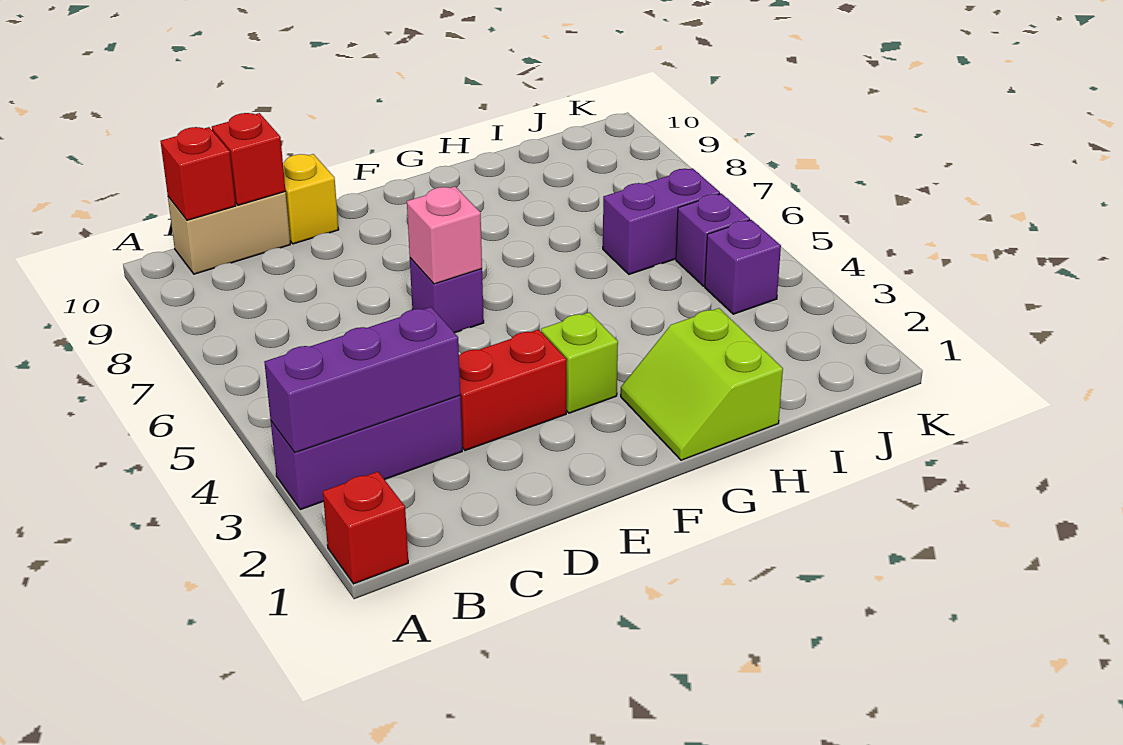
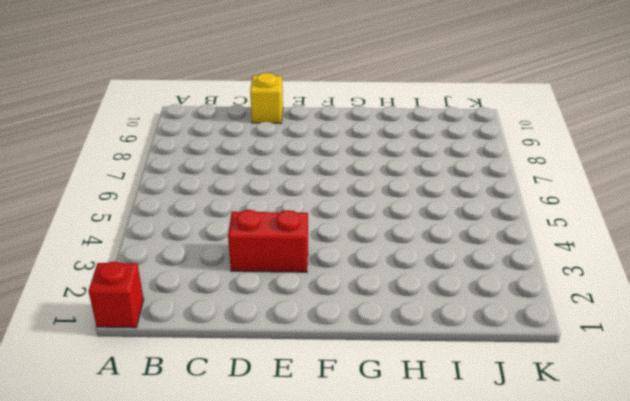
none -> purple 1x3 brick [271,396,462,510]
none -> tan 1x2 brick [168,192,290,274]
none -> purple 1x1 brick [410,258,484,333]

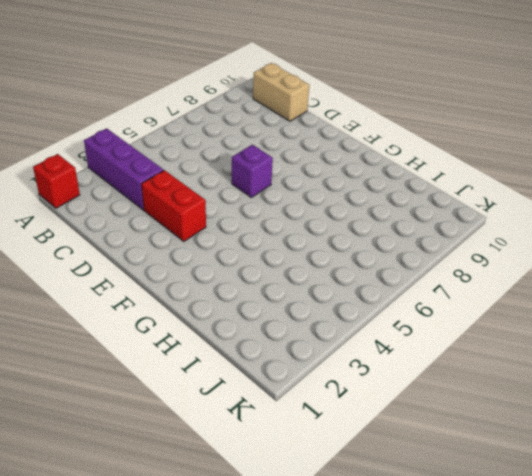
none -> yellow 1x1 brick [283,154,339,244]
none -> lime 1x1 brick [541,312,618,413]
none -> lime 2x2 slope [621,308,783,460]

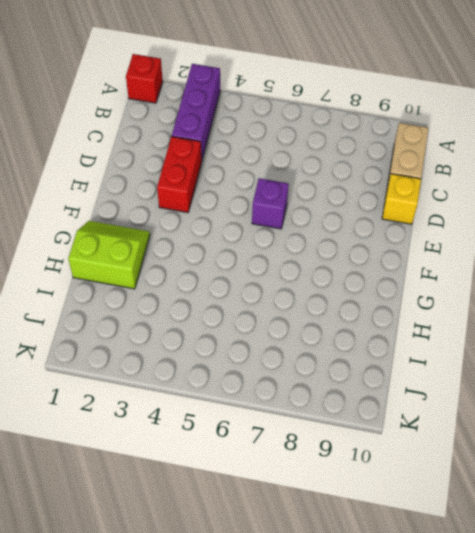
none -> lime 1x1 brick [541,312,618,413]
none -> purple 1x2 brick [603,168,720,274]
none -> purple 1x1 brick [705,220,781,314]

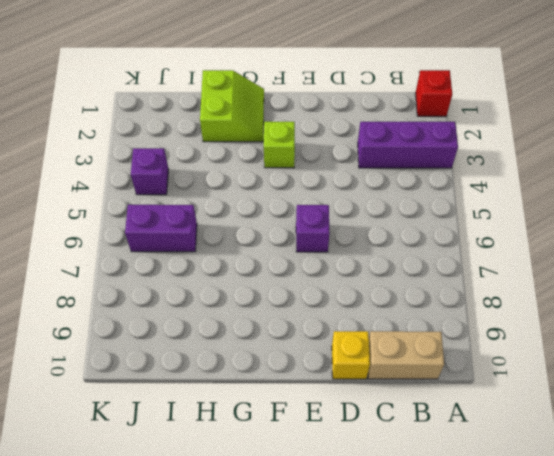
none -> red 1x2 brick [459,330,567,451]
none -> purple 1x1 brick [676,194,750,286]
none -> purple 1x3 brick [264,307,460,453]

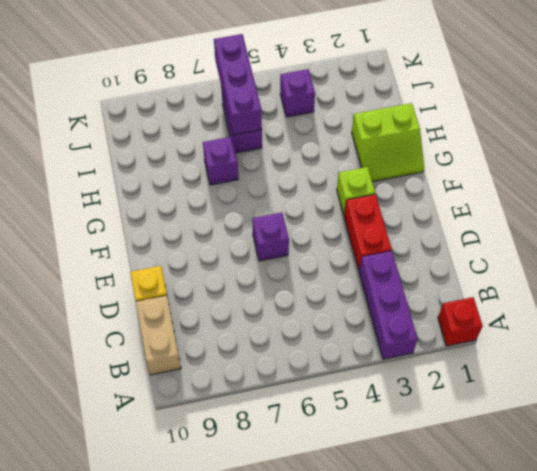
purple 1x1 brick [203,137,238,185] -> purple 1x1 brick moved to [676,194,750,286]
purple 1x3 brick [214,34,262,135] -> purple 1x3 brick moved to [264,307,460,453]
none -> red 1x1 brick [160,127,235,220]
none -> red 1x1 brick [212,113,285,205]
none -> pink 1x1 brick [407,187,482,284]

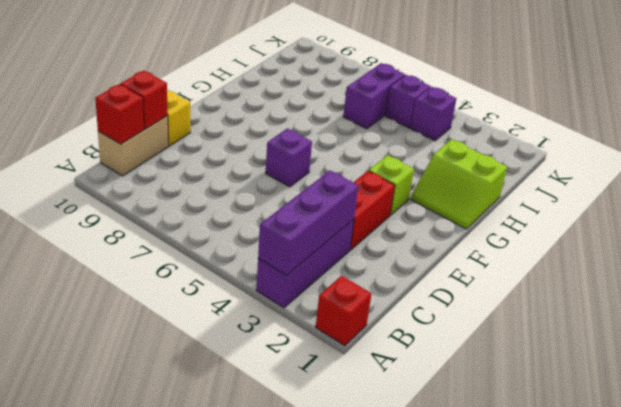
none -> pink 1x1 brick [407,187,482,284]

